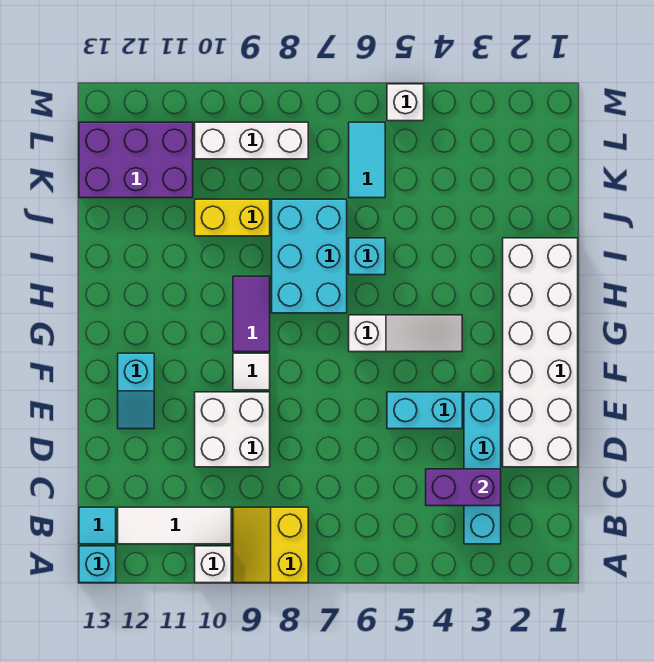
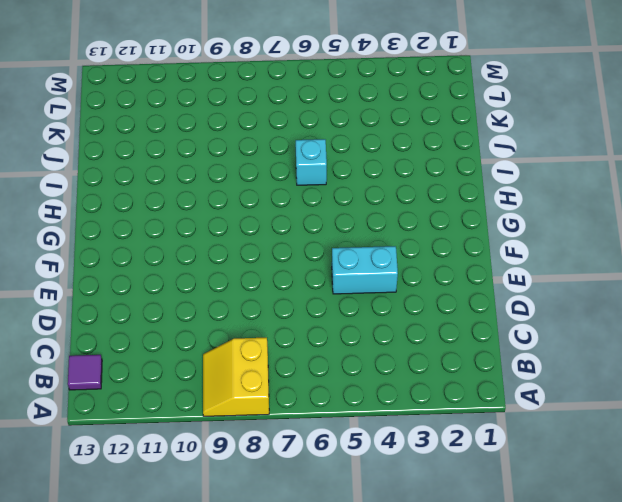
purple 1x1 tile [68,355,102,390] -> cyan 1x1 tile [79,507,116,544]
none -> white 1x1 brick [195,546,231,583]
none -> cyan 1x1 brick [79,546,116,583]
none -> cyan 1x4 brick [464,392,501,544]

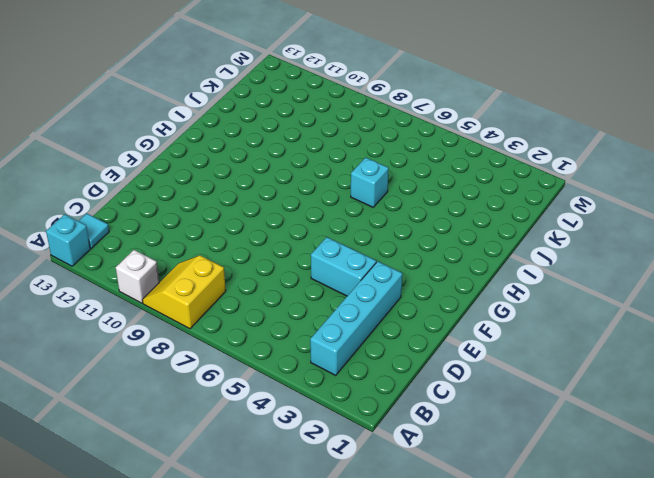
none -> white 1x3 tile [118,507,231,544]
none -> white 2x6 brick [503,238,578,467]
none -> white 2x2 brick [195,392,270,467]

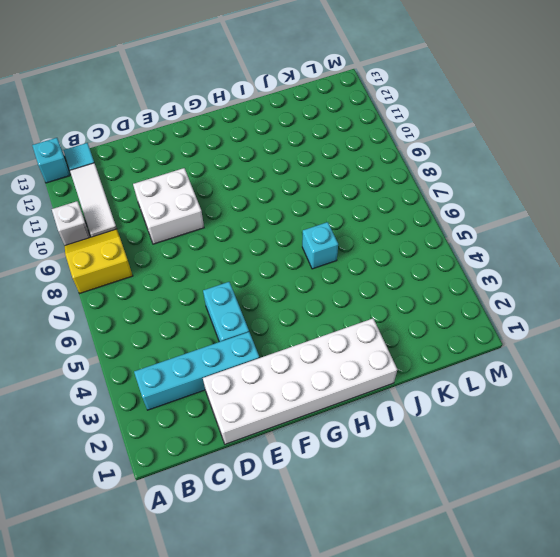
none -> cyan 1x2 slope [118,353,154,429]
none -> white 1x1 tile [233,353,270,390]
none -> white 1x3 slope [349,315,462,352]

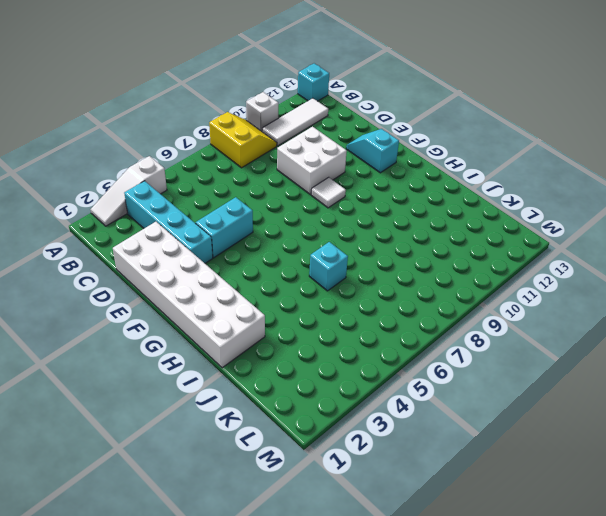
white 1x3 slope [90,156,167,226] -> white 1x3 slope moved to [349,315,462,352]
none -> cyan 1x1 tile [79,507,116,544]
none -> purple 1x2 tile [233,276,270,352]
none -> cyan 2x3 brick [272,199,347,313]

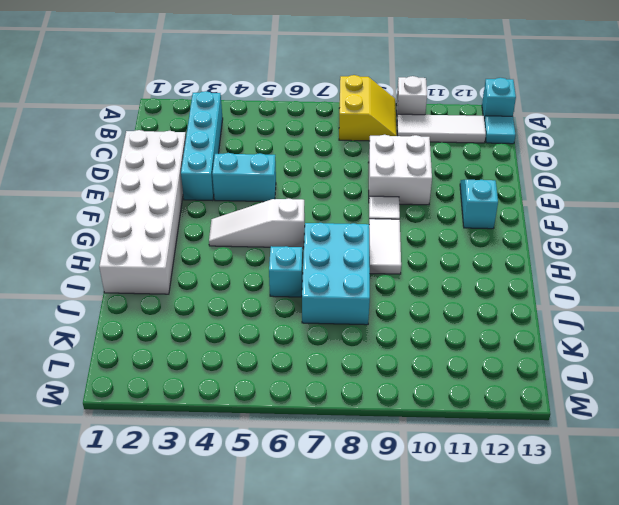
white 1x2 tile [369,219,401,274] -> purple 1x2 tile [233,276,270,352]
none -> yellow 1x2 brick [195,199,270,236]
none -> cyan 1x2 tile [349,122,385,198]
none -> purple 2x3 brick [79,122,193,198]

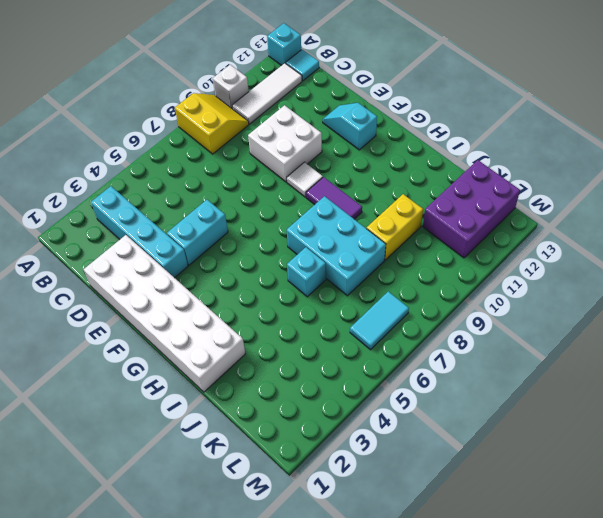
cyan 1x2 tile [350,291,409,350] -> cyan 1x2 tile turned to [349,122,385,198]
none -> white 1x3 slope [349,315,462,352]
none -> white 1x3 brick [195,122,308,159]
none -> white 1x1 brick [387,84,424,121]

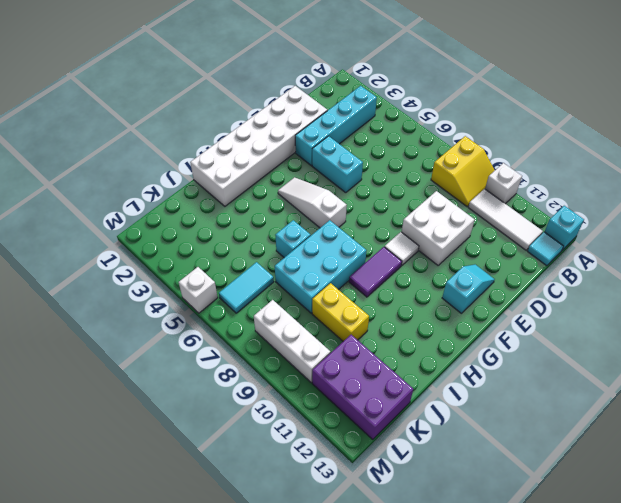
none -> purple 1x2 brick [426,469,501,506]

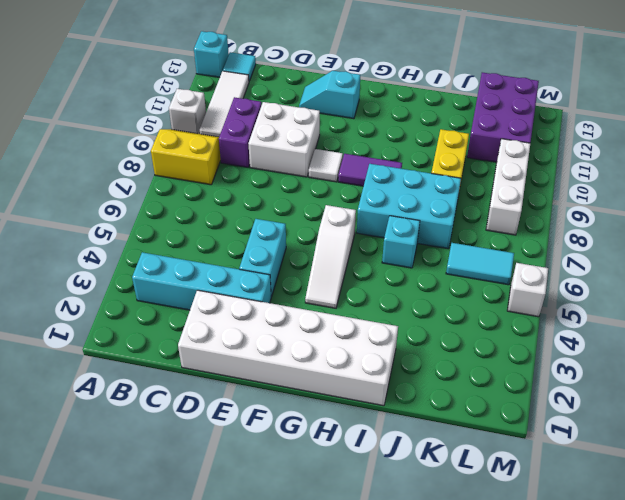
purple 1x2 brick [219,97,262,167] -> purple 1x2 brick moved to [426,469,501,506]

